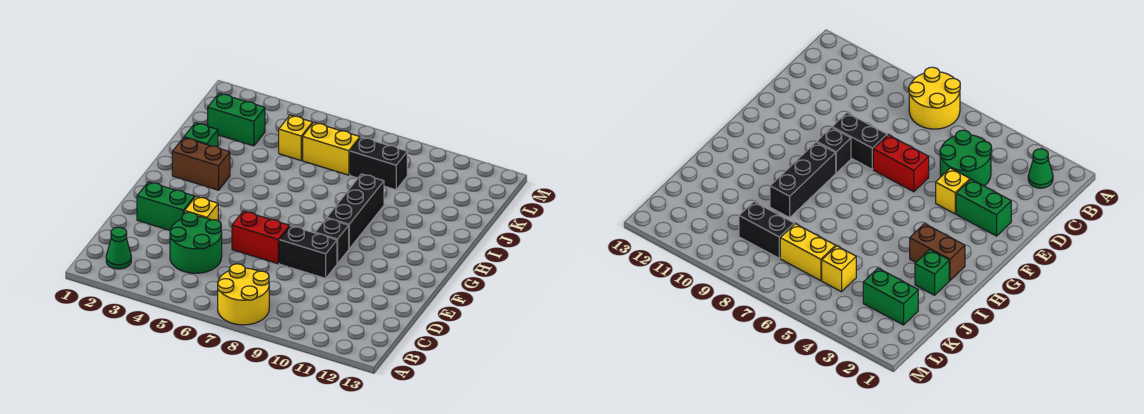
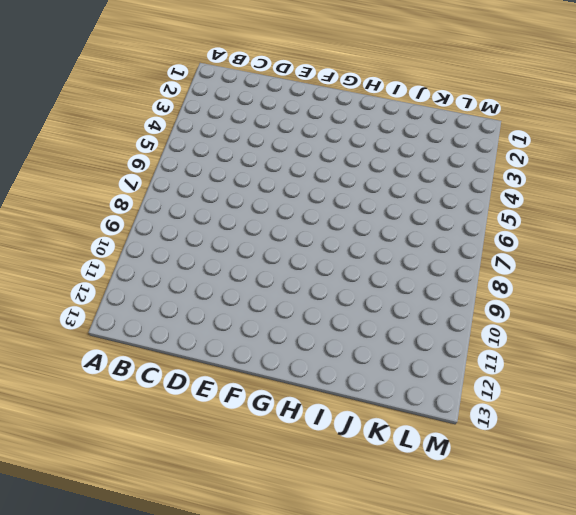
none -> yellow 2x2 round brick [218,264,269,325]
none -> green 1x1 cone [106,227,131,269]
none -> green 2x2 round brick [170,212,222,273]

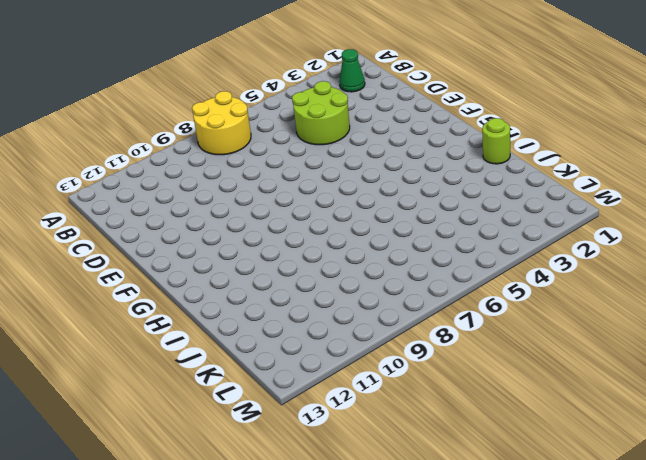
lime 2x2 round brick [292,81,350,145] -> green 2x2 round brick [170,212,222,273]
lime 1x1 round brick [482,118,510,164] -> none
none -> green 1x2 brick [137,182,195,230]
none -> yellow 1x1 brick [185,197,218,220]
none -> red 1x2 brick [232,211,290,264]

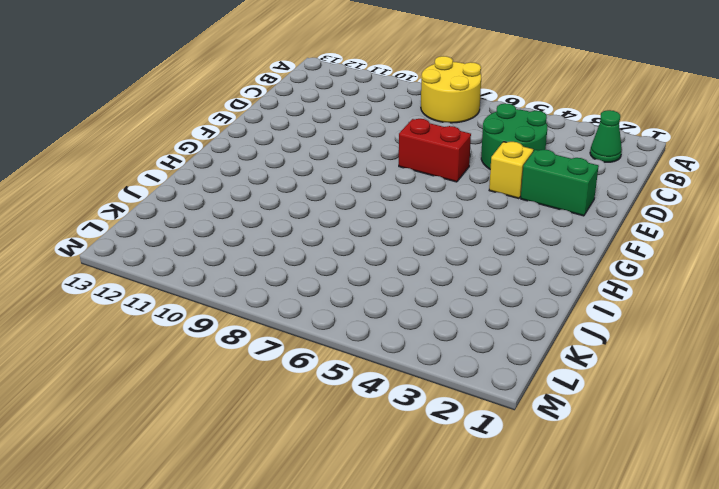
none -> black 1x2 brick [279,226,337,278]
none -> black 1x1 brick [315,218,349,264]
none -> black 1x3 brick [327,174,384,249]

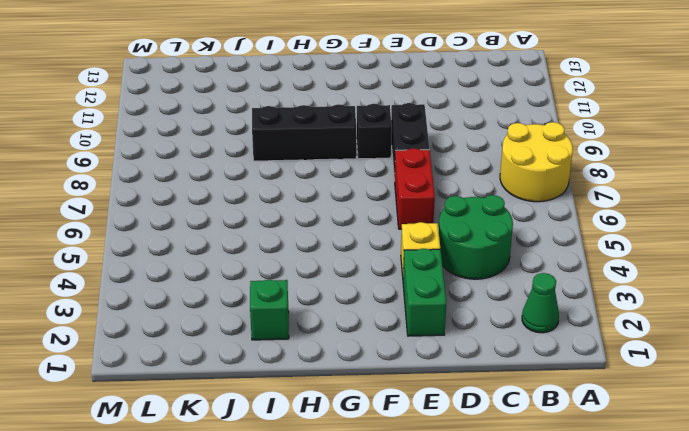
none -> brown 1x2 brick [172,138,230,190]
none -> green 1x2 brick [208,93,265,146]
none -> yellow 1x1 brick [279,115,313,160]

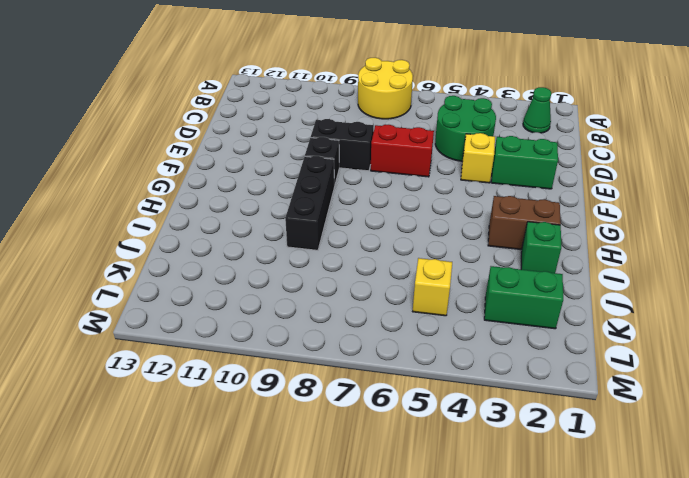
none -> yellow 1x2 brick [303,123,360,175]
none -> black 1x2 brick [350,137,407,190]

